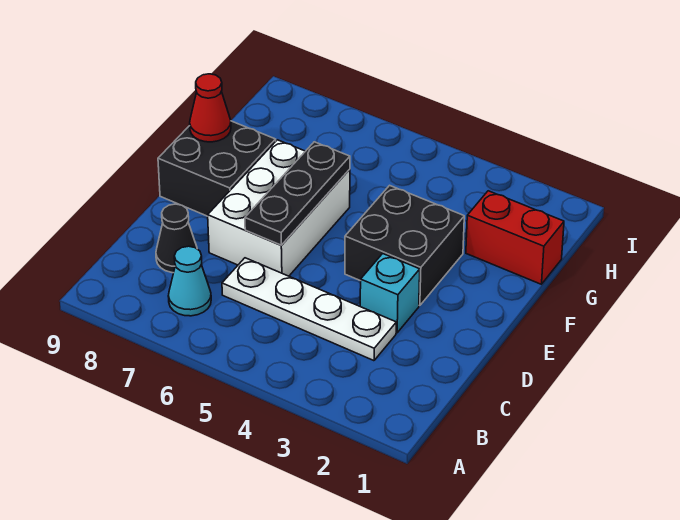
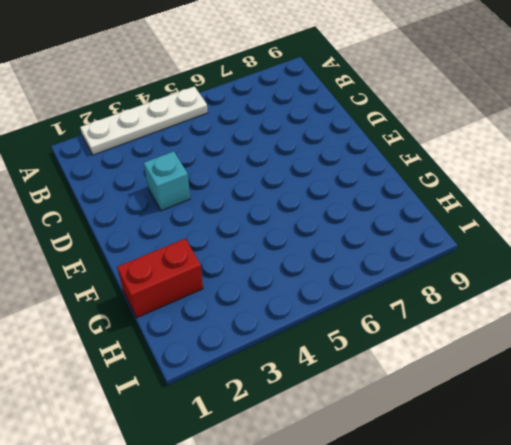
white 1x4 plate [80,86,208,155] -> white 1x4 plate moved to [222,258,396,361]
none -> cyan 1x1 cone [168,246,211,316]
none -> black 1x1 cone [156,204,197,273]

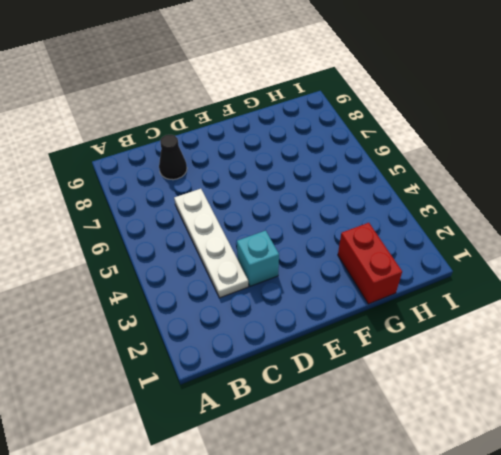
none -> cyan 1x1 cone [168,246,211,316]
none -> white 2x3 brick [208,140,350,276]

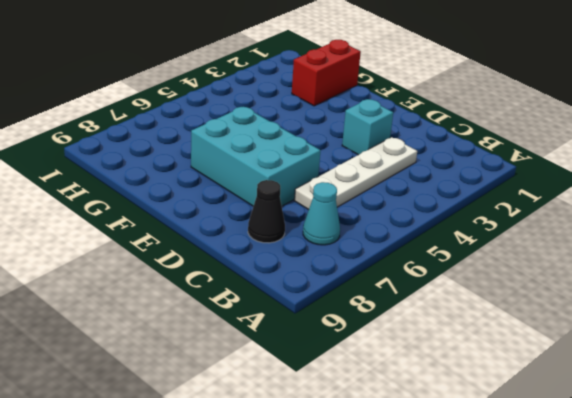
cyan 2x3 brick [191,107,321,206] -> white 2x3 brick [208,140,350,276]
none -> black 2x2 brick [345,185,464,306]
none -> black 2x2 brick [158,121,276,216]

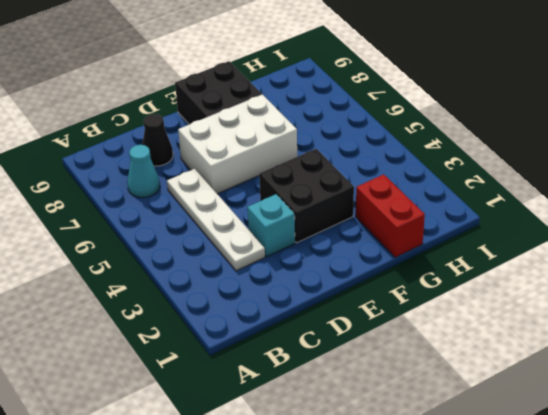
none -> black 1x3 plate [245,142,350,245]
none -> red 1x1 cone [190,74,231,142]

